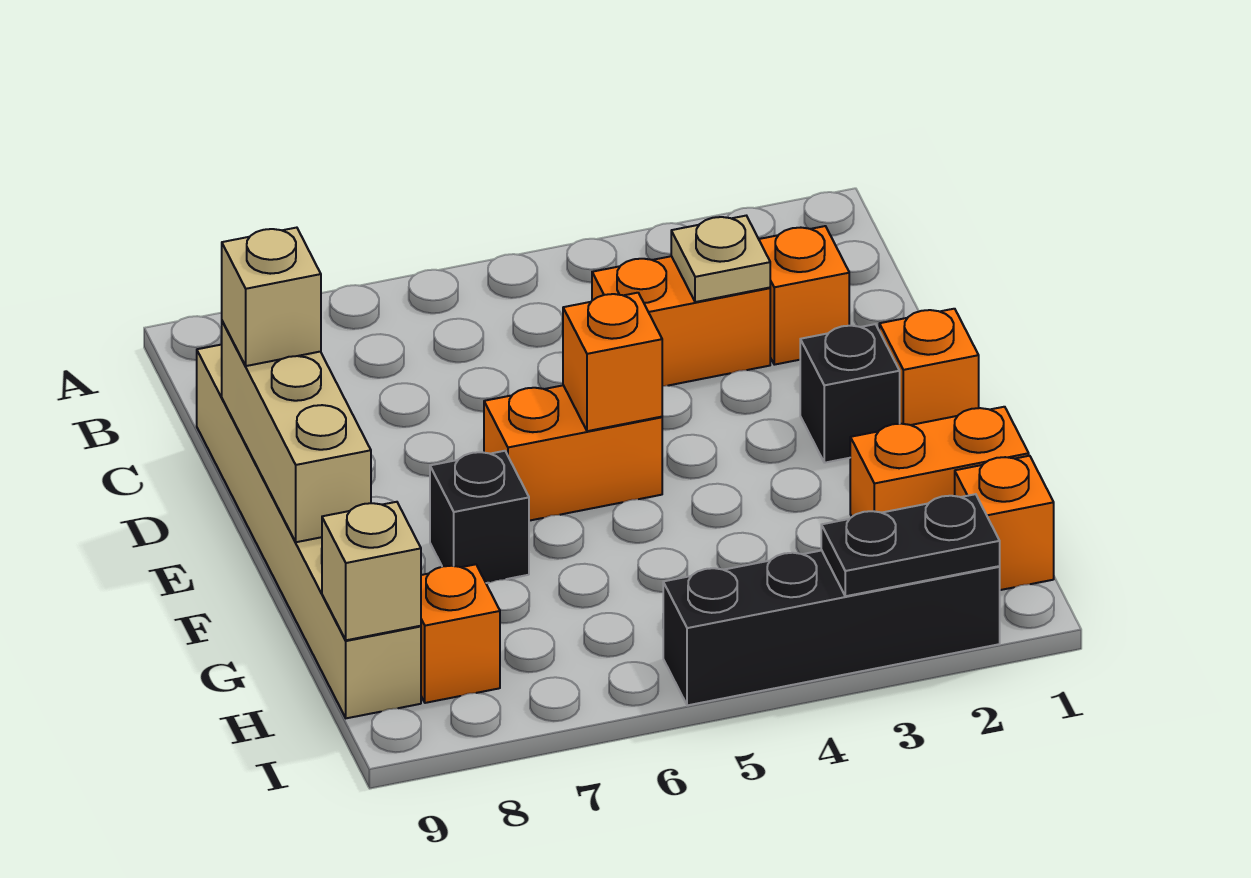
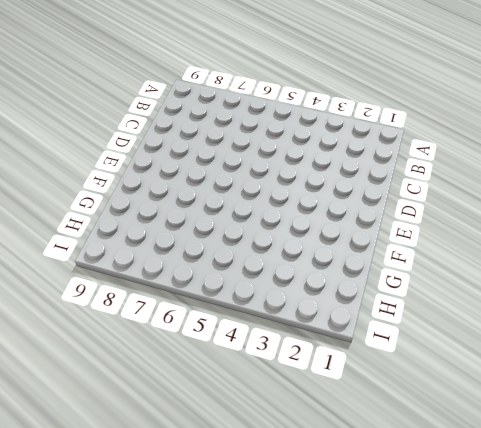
none -> orange 1x1 brick [759,226,849,365]
none -> orange 1x2 brick [592,256,770,386]
none -> tan 1x6 brick [197,345,421,718]

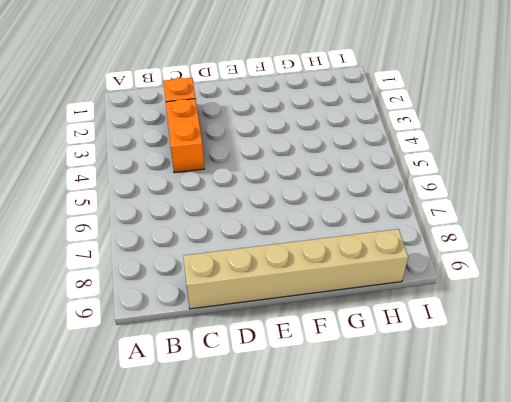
none -> orange 1x1 brick [879,309,979,425]
none -> black 1x1 brick [800,324,900,463]
none -> orange 1x2 brick [484,385,662,521]

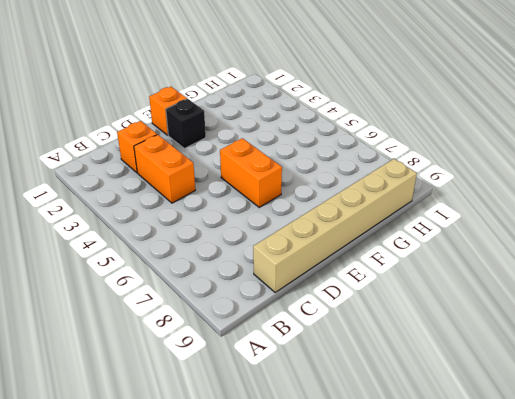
none -> black 1x1 brick [430,451,529,583]
none -> orange 1x2 brick [850,407,1029,517]
none -> orange 1x1 brick [955,456,1054,590]

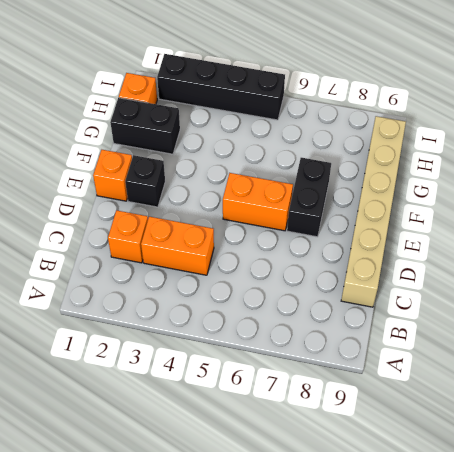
black 1x2 brick [287,158,331,237] -> black 1x1 brick [430,451,529,583]
black 1x2 brick [110,98,180,154] -> orange 1x2 brick [850,407,1029,517]
none -> orange 1x1 brick [421,564,500,703]
none -> tan 1x1 plate [671,216,770,302]
none -> tan 1x3 brick [222,321,371,542]

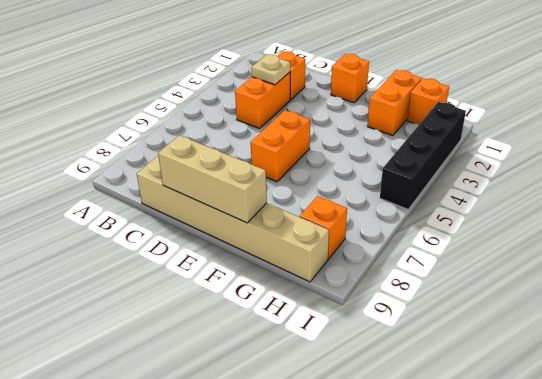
none -> black 1x1 brick [800,324,900,463]
none -> black 1x1 brick [430,451,529,583]
none -> orange 1x1 brick [563,293,662,431]

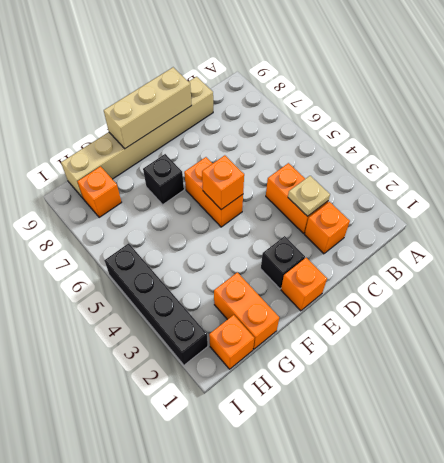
none -> tan 1x1 brick [322,502,421,640]
none -> black 1x2 plate [821,494,1000,596]
none -> tan 1x1 brick [222,228,321,366]

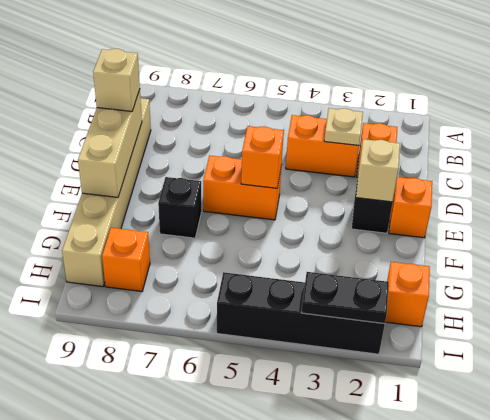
tan 1x1 brick [356,139,400,202] -> tan 1x1 brick moved to [322,502,421,640]
none -> orange 1x2 brick [850,407,1029,517]

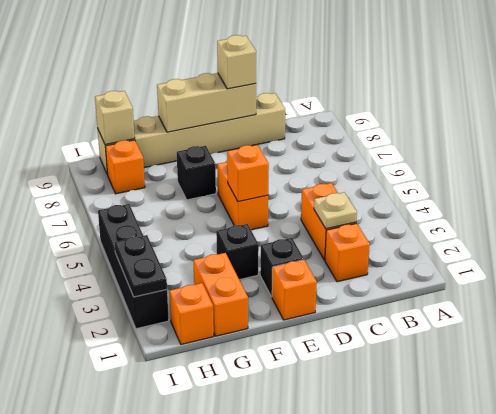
black 1x1 brick [216,224,259,280] -> none

